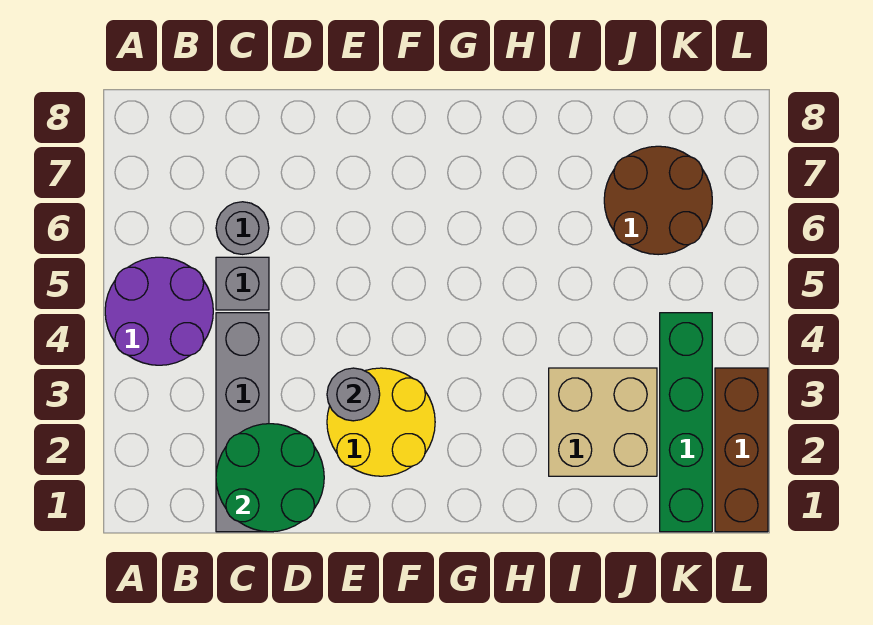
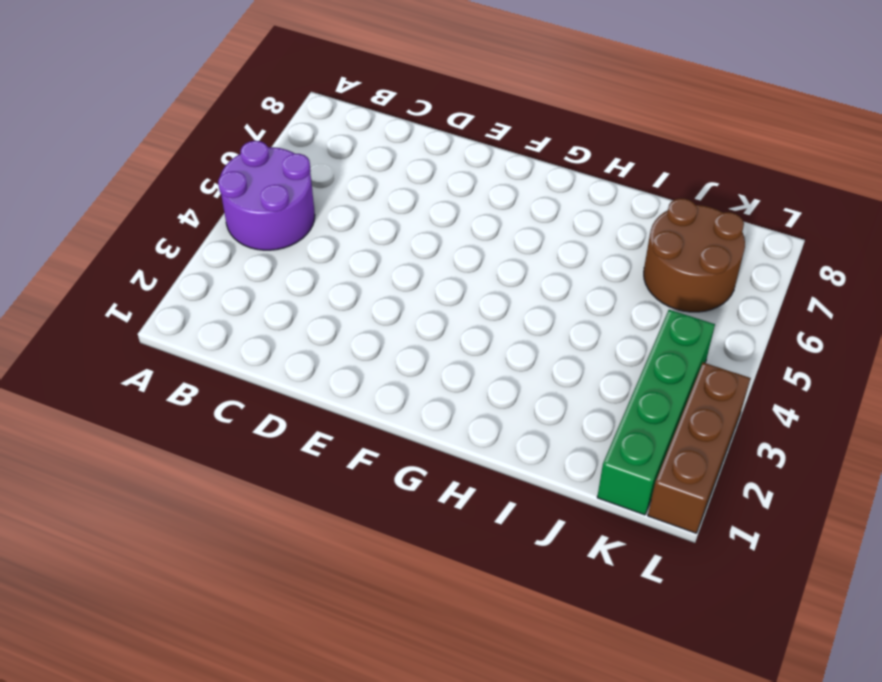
none -> grey 1x4 brick [216,313,269,532]
none -> grey 1x1 brick [216,257,269,310]

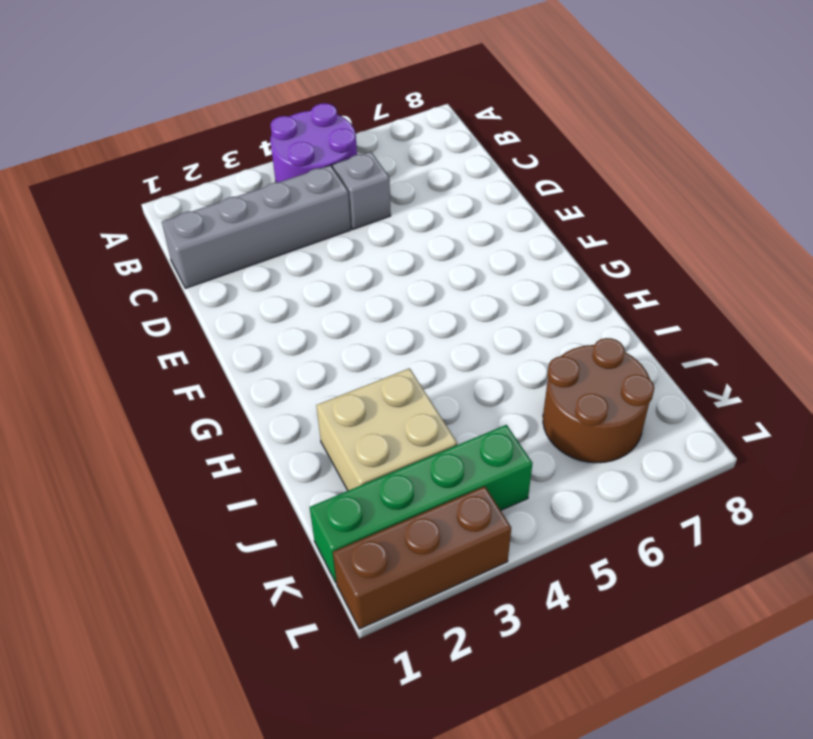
none -> grey 1x1 round brick [216,202,269,254]
none -> yellow 2x2 round brick [327,368,435,476]

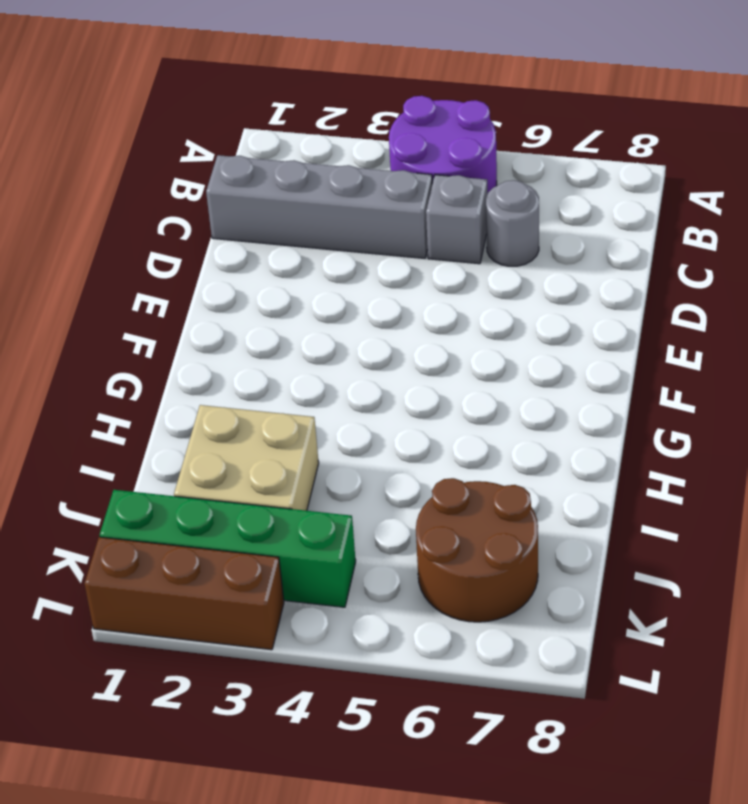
none -> yellow 2x2 round brick [327,368,435,476]
none -> green 2x2 round brick [216,424,324,532]

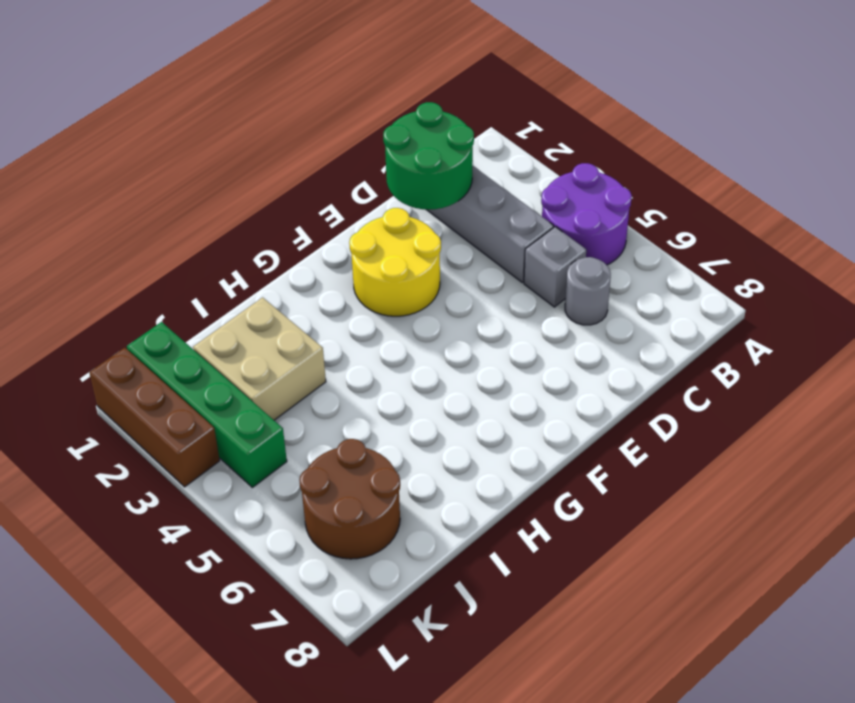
none -> grey 1x1 round brick [327,368,380,421]

